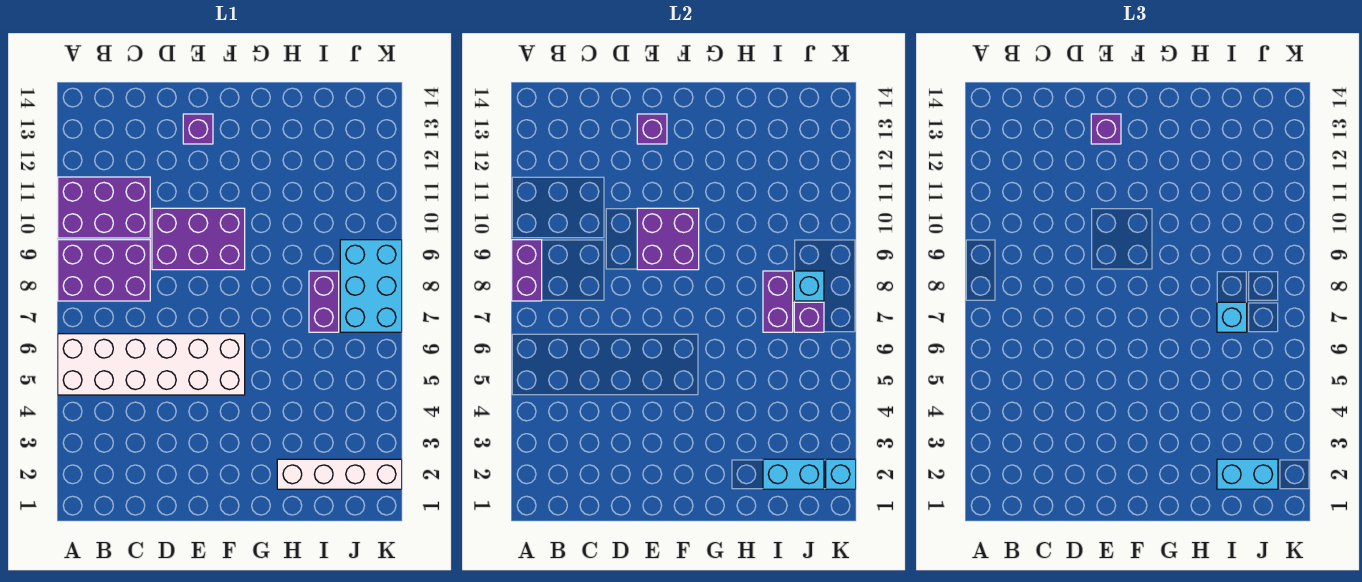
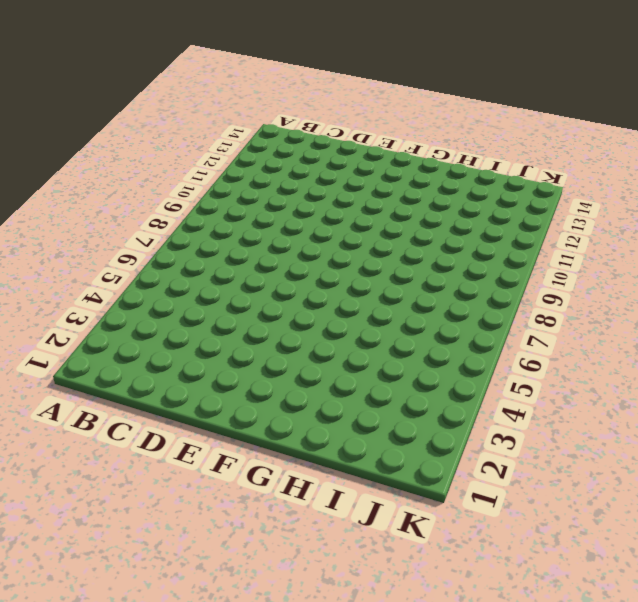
none -> white 2x6 brick [58,334,245,395]
none -> purple 2x3 brick [58,240,150,301]
none -> purple 2x3 brick [58,177,150,238]

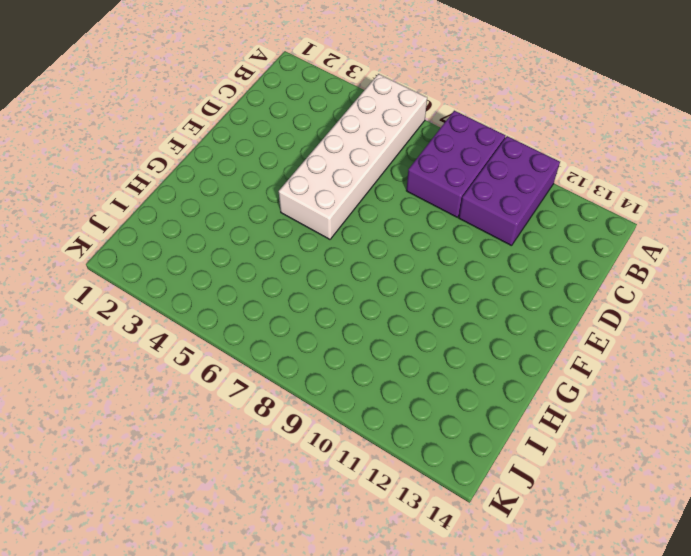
none -> purple 2x3 brick [152,208,245,270]
none -> purple 1x1 brick [183,114,213,144]
none -> white 1x4 brick [277,459,402,489]

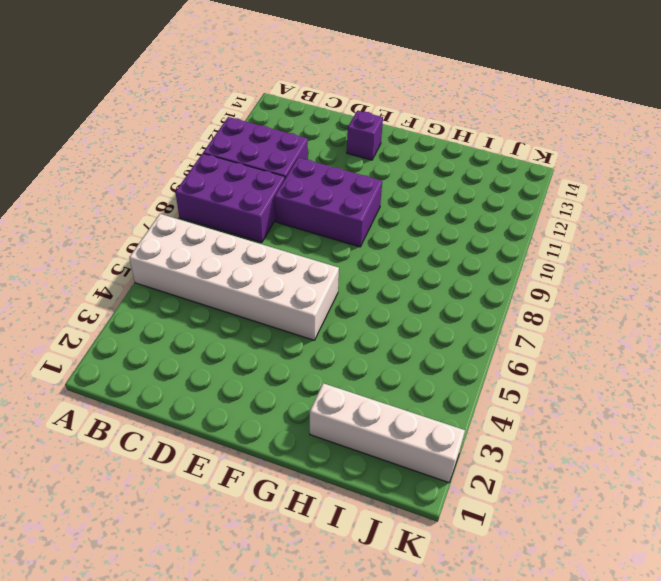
none -> purple 1x2 brick [309,271,339,332]
none -> cyan 2x3 brick [340,240,402,332]
none -> purple 1x2 brick [512,240,542,301]

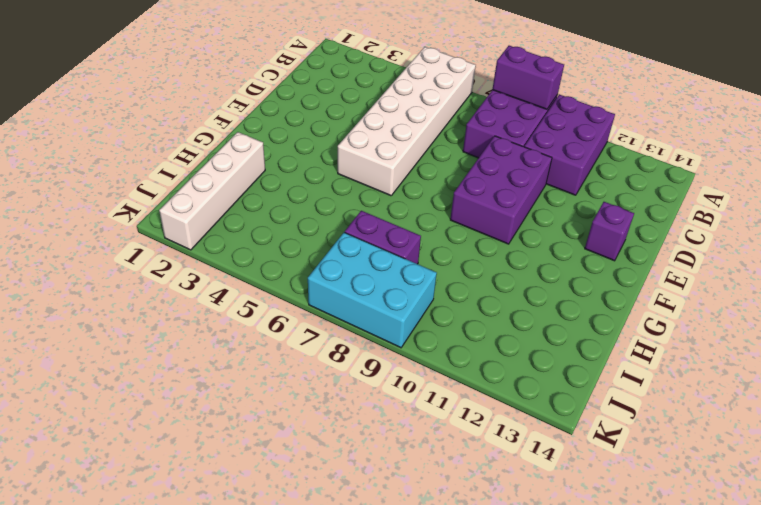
none -> purple 2x2 brick [637,208,699,270]
none -> purple 1x1 brick [637,114,667,144]
none -> cyan 1x2 brick [763,459,824,489]

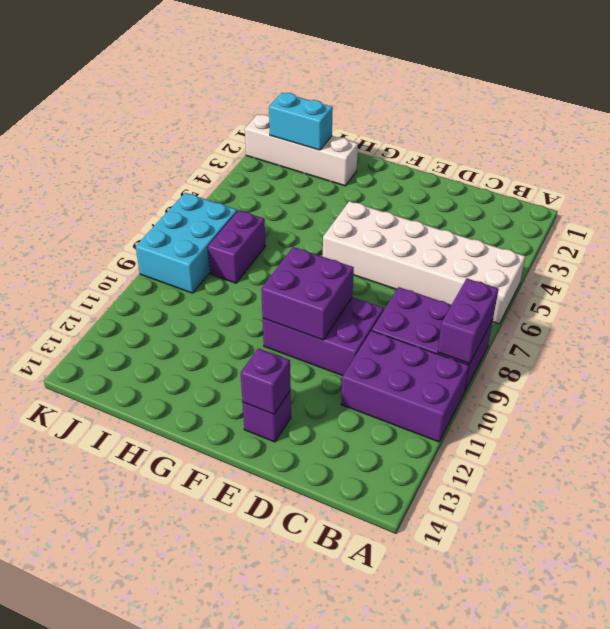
none -> purple 1x2 brick [763,271,793,332]
none -> purple 1x1 brick [794,302,824,332]
none -> cyan 1x1 brick [794,271,824,301]

